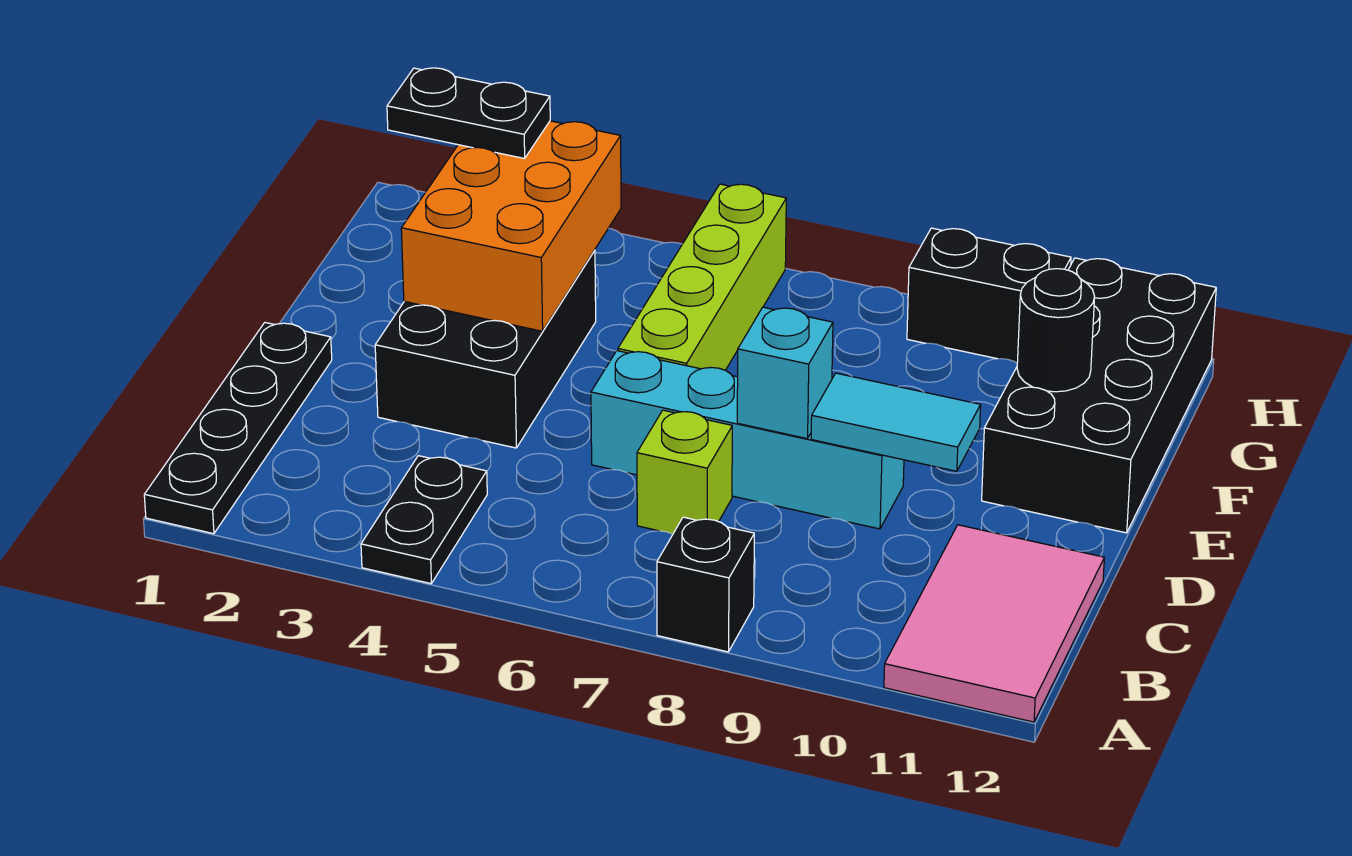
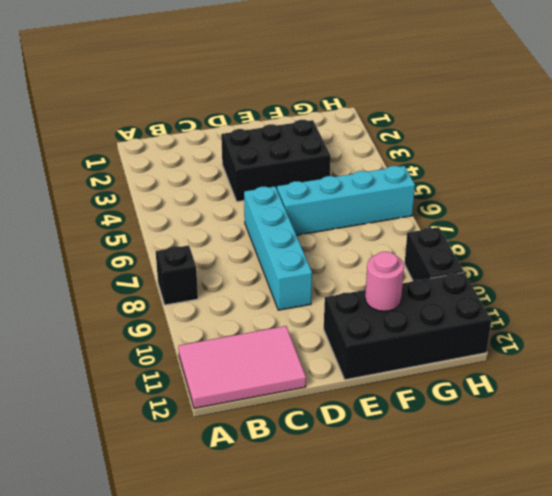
cyan 1x4 brick [277,166,415,235] -> lime 1x4 brick [618,184,786,370]
pink 1x1 round brick [365,252,404,311] -> black 1x1 round brick [1017,269,1095,392]
none -> black 1x4 plate [144,323,332,534]
none -> black 1x2 plate [361,456,487,584]
none -> lime 1x1 brick [637,410,732,534]

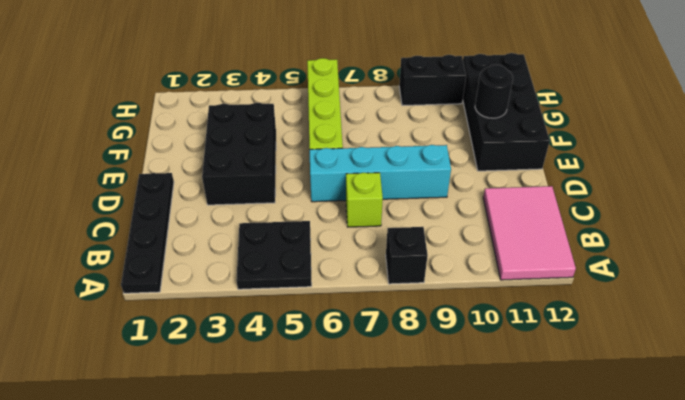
black 2x2 plate [236,221,312,289] -> black 1x2 plate [361,456,487,584]
none -> cyan 1x1 brick [737,307,833,439]
none -> cyan 1x2 tile [811,373,981,471]
none -> orange 2x3 brick [401,121,621,331]

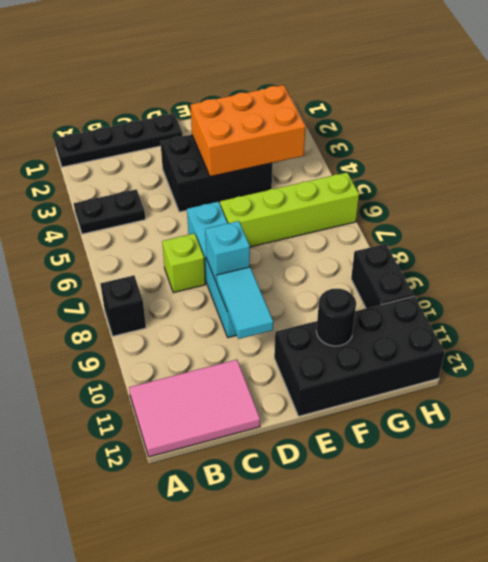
none -> black 1x2 plate [387,68,550,158]

